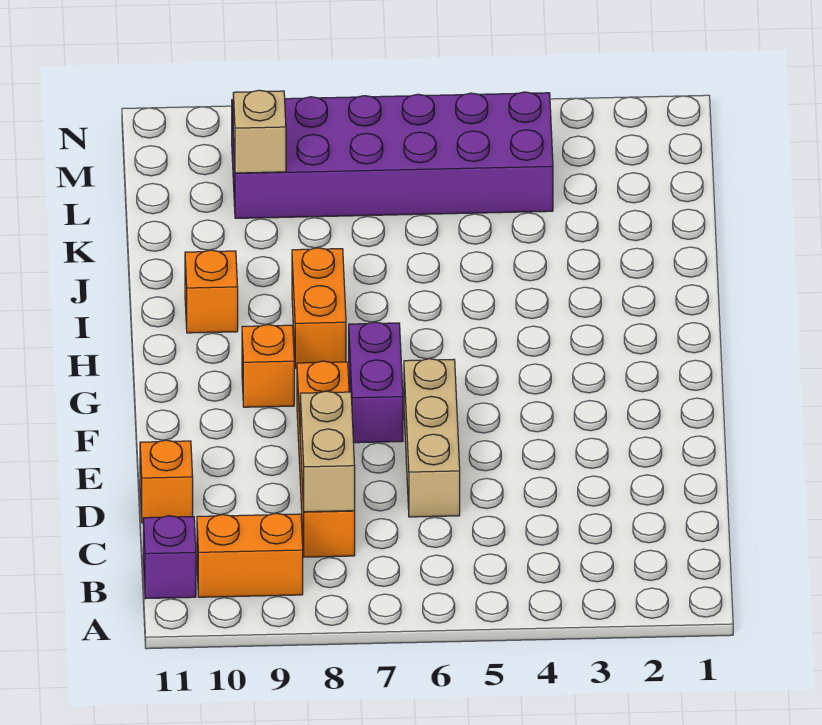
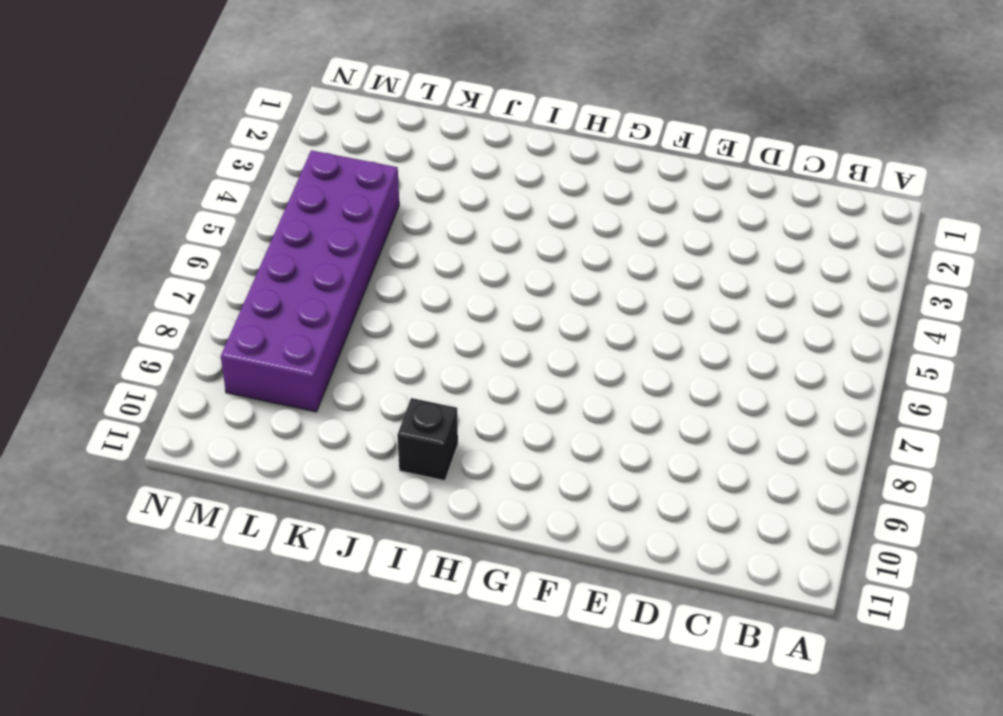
black 1x1 brick [397,398,458,481] -> orange 1x1 brick [185,250,238,333]
none -> orange 1x2 brick [197,513,303,597]
none -> purple 1x1 brick [143,516,196,599]
none -> orange 1x4 brick [297,361,355,557]

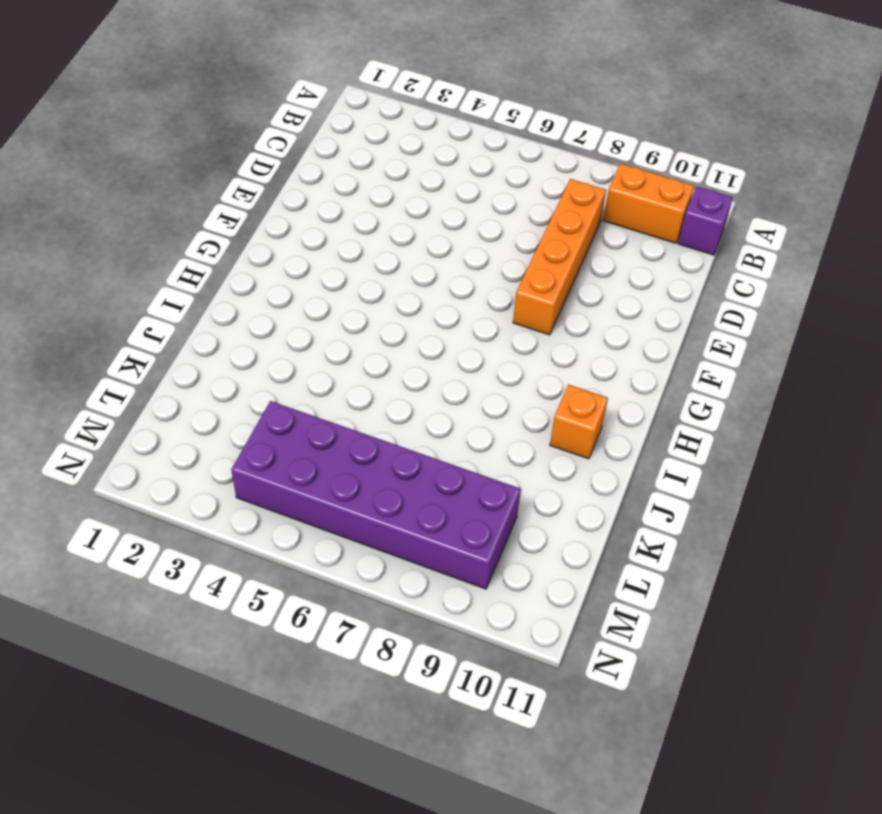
none -> tan 1x3 brick [404,359,460,517]
none -> orange 1x1 brick [140,440,193,523]
none -> purple 1x2 brick [349,322,403,443]

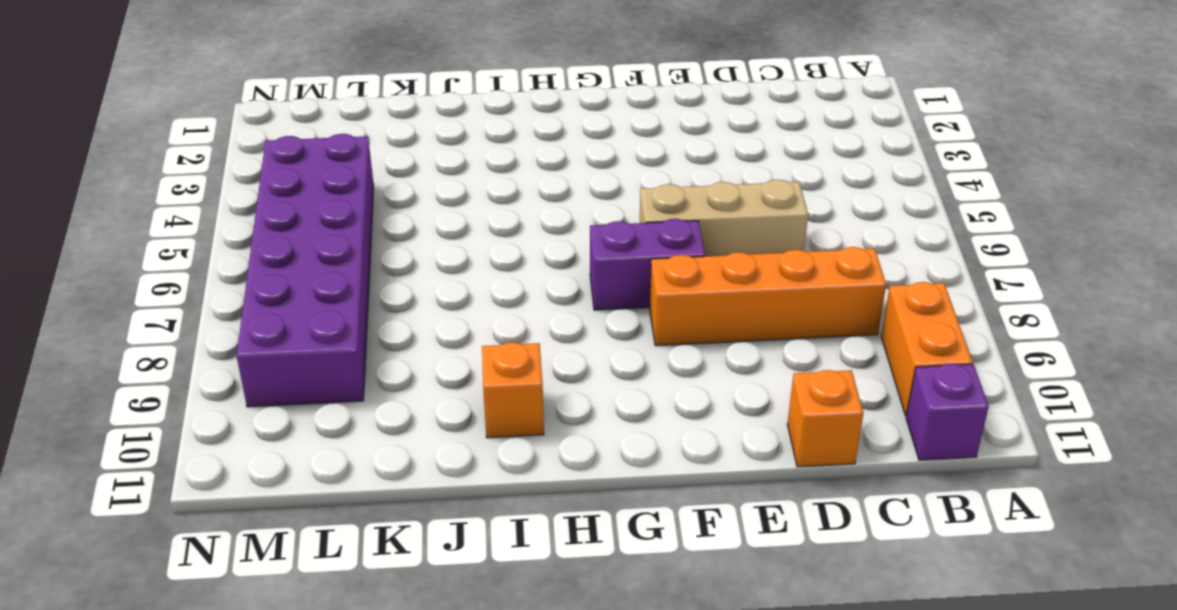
none -> orange 1x1 brick [242,325,294,407]
none -> orange 1x2 brick [292,248,346,368]
none -> tan 1x2 brick [300,391,355,512]

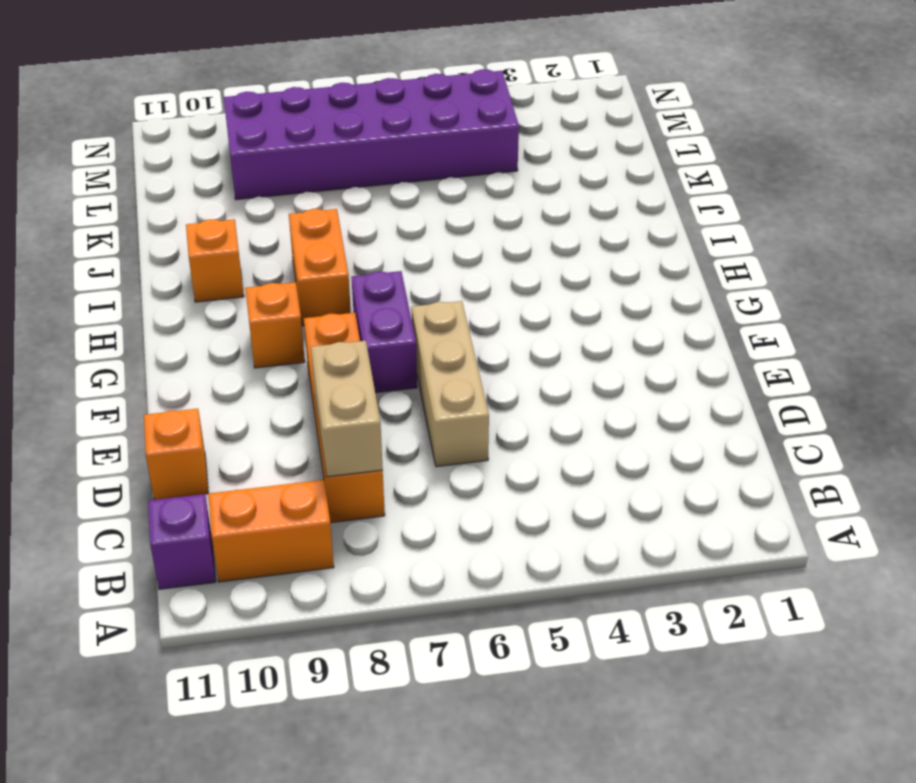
none -> tan 1x1 brick [233,90,286,173]

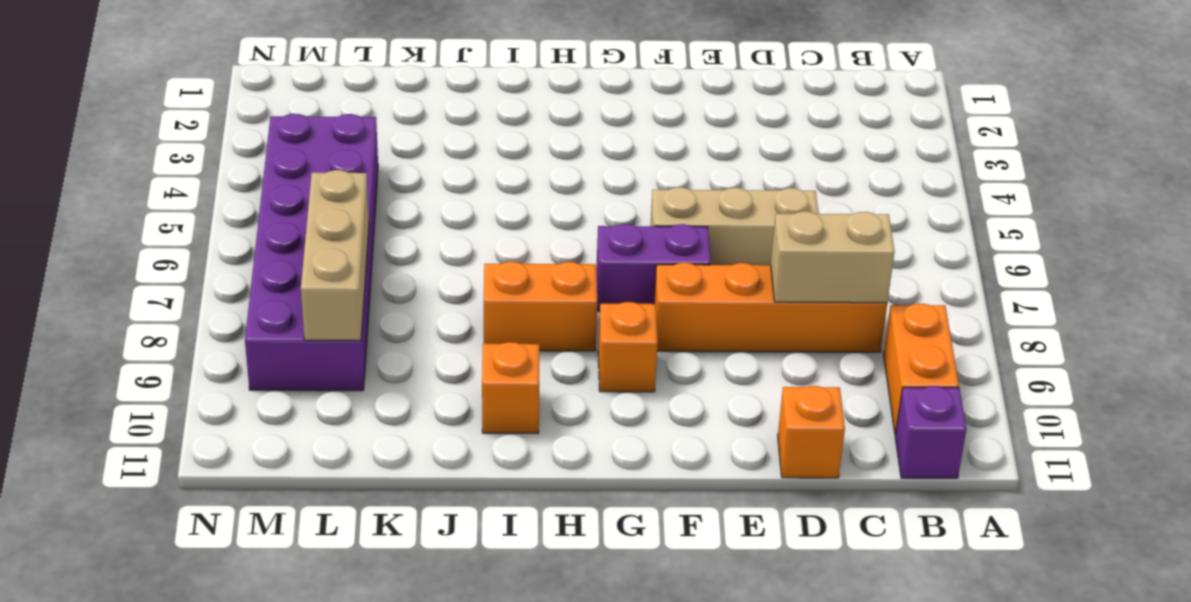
tan 1x3 brick [301,170,369,340] -> tan 1x1 brick [233,90,286,173]

